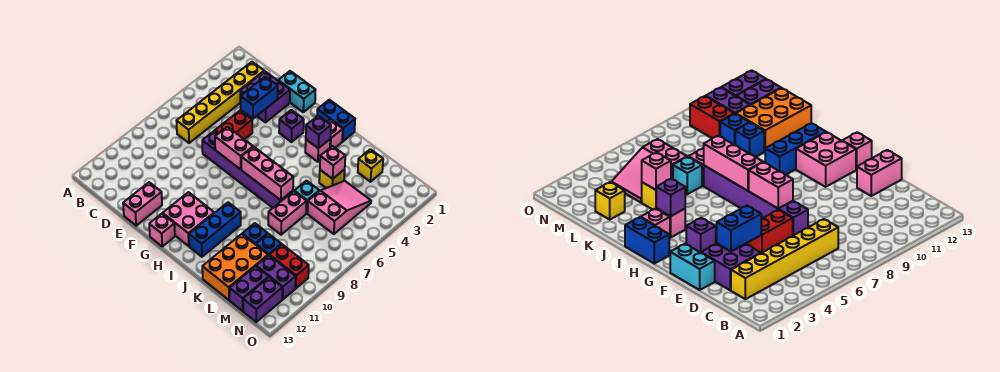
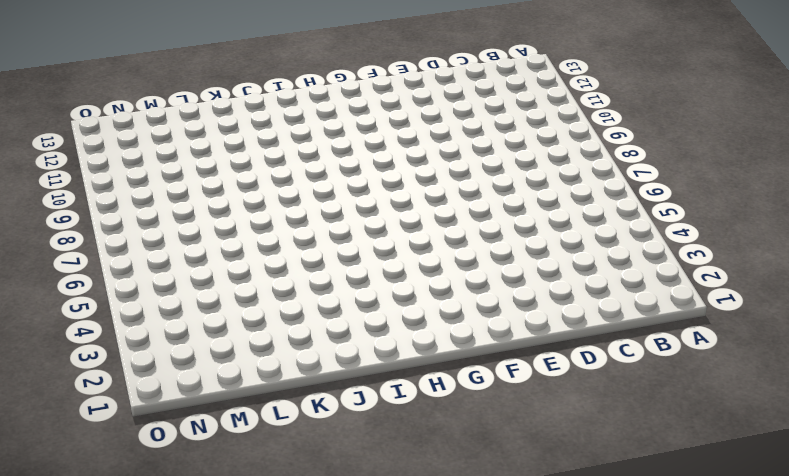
none -> yellow 1x6 brick [177,62,264,143]
none -> purple 2x2 brick [240,71,290,122]
none -> cyan 1x2 brick [278,71,315,112]
none -> red 1x2 brick [215,111,252,140]

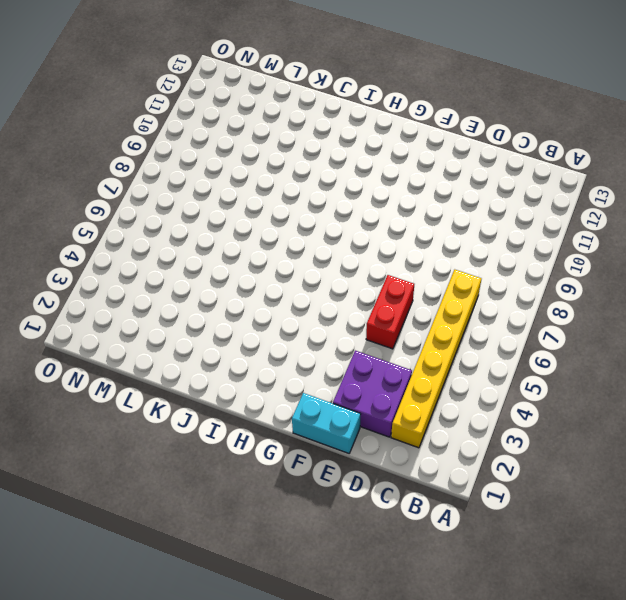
none -> purple 1x6 brick [202,131,293,208]
none -> pink 1x2 brick [123,182,162,226]
none -> purple 1x1 brick [279,110,304,142]
none -> pink 2x2 brick [163,192,214,246]

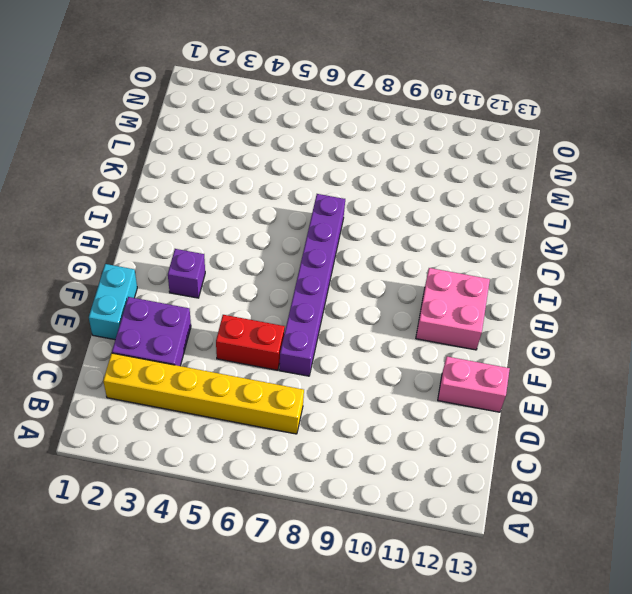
none -> pink 1x1 brick [149,214,175,246]
none -> blue 1x2 brick [317,100,355,141]
none -> pink 1x1 brick [327,120,343,148]
none -> pink 1x1 brick [305,140,330,162]

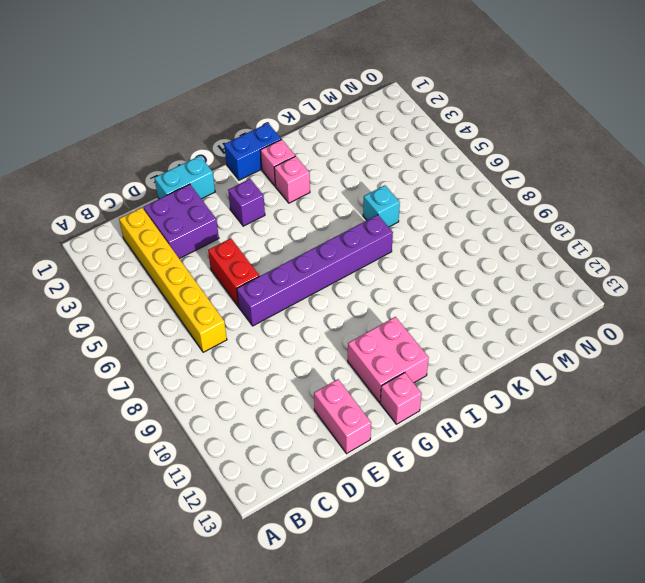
none -> blue 1x3 brick [189,202,241,257]
none -> yellow 1x1 brick [319,169,345,188]
none -> pink 1x2 brick [268,191,307,235]
none -> blue 1x1 brick [242,223,268,245]

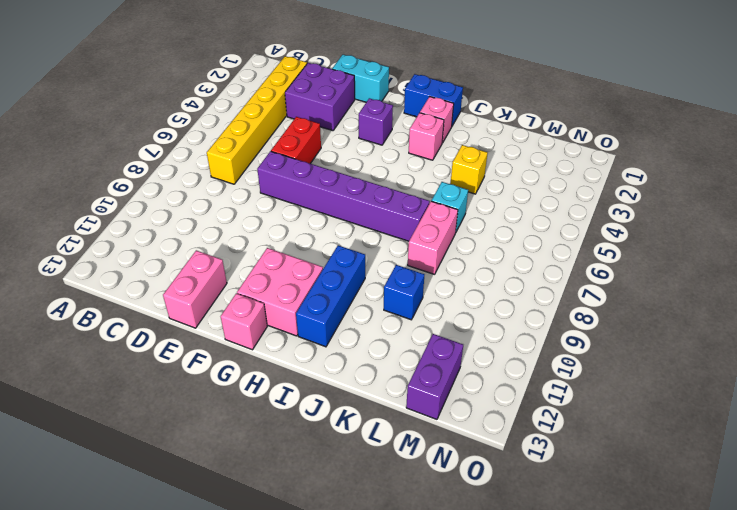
none -> orange 2x3 brick [202,234,268,300]
none -> yellow 1x1 brick [358,149,383,182]
none -> pink 2x3 slope [307,181,371,234]
none -> blue 1x1 brick [256,234,281,255]

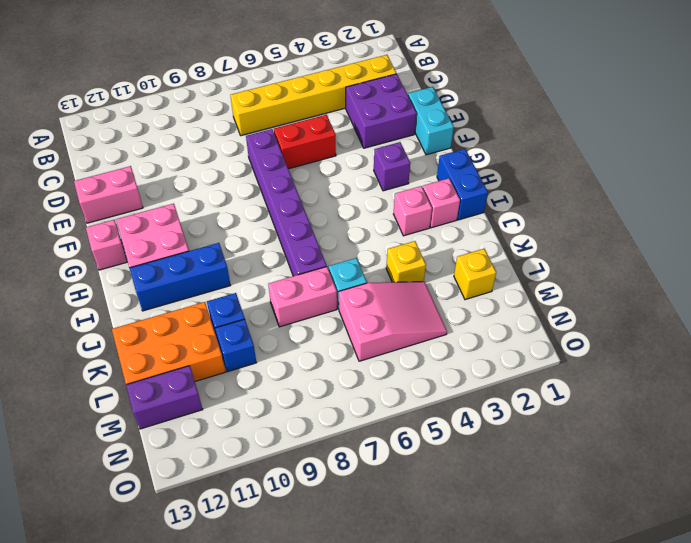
none -> red 1x2 brick [269,244,309,288]
none -> purple 1x2 brick [256,255,296,300]
none -> purple 1x2 brick [243,277,282,322]
none -> blue 1x2 brick [241,77,278,119]

